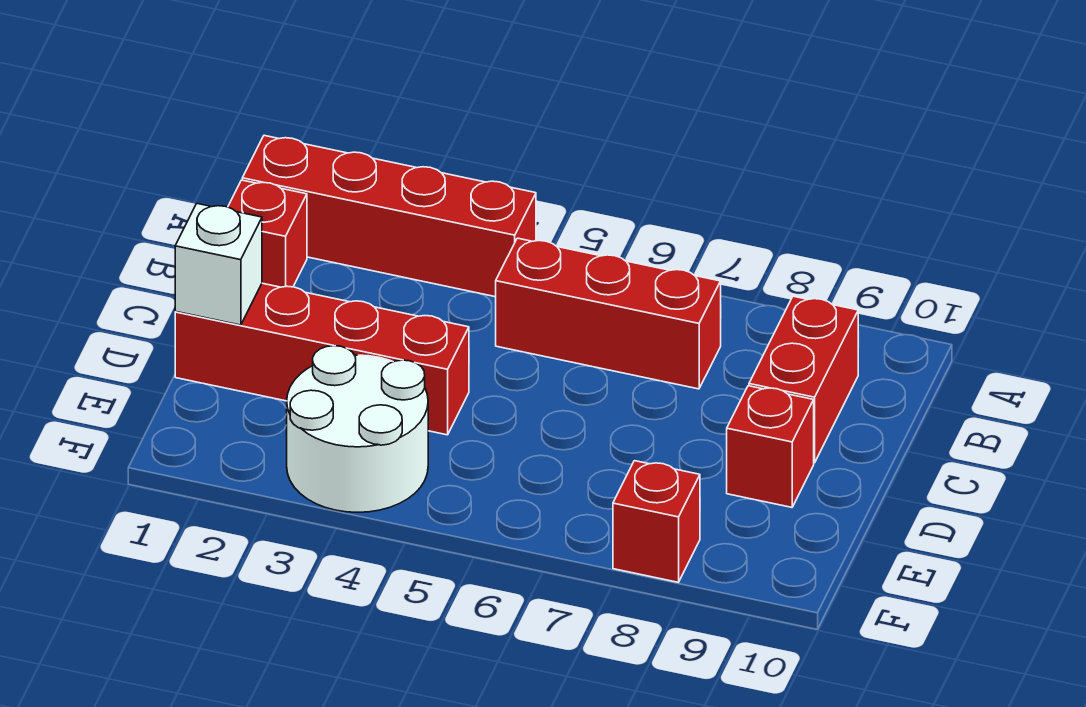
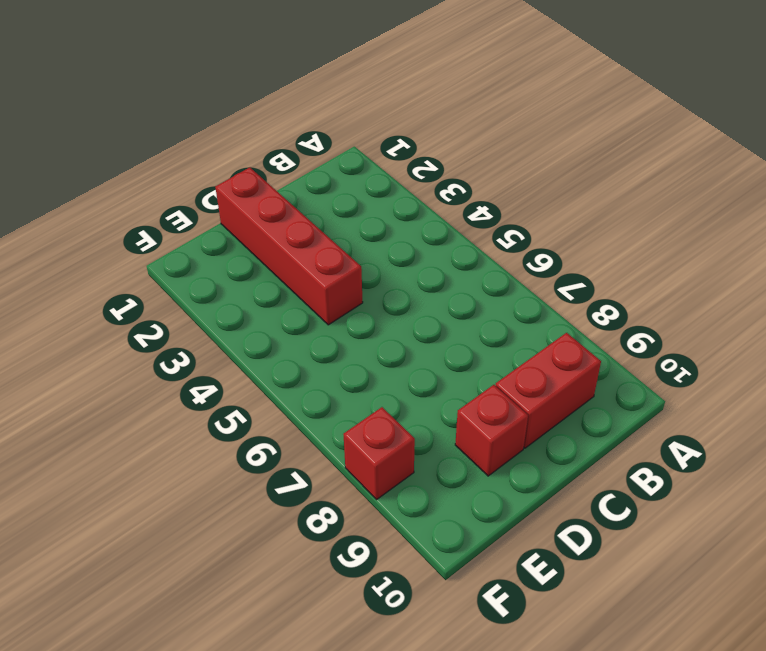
none -> red 1x4 brick [242,135,536,297]
none -> red 1x1 brick [228,180,307,287]

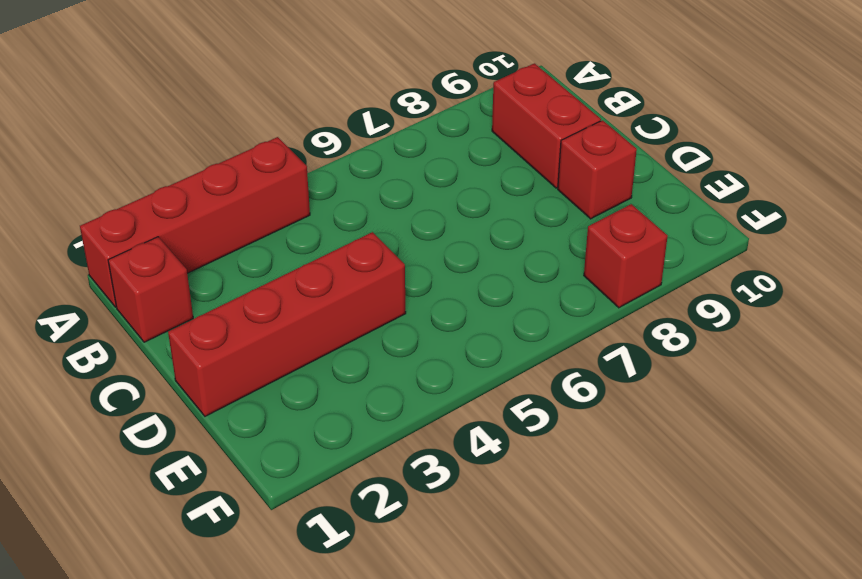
none -> red 1x3 brick [496,238,721,389]
none -> white 2x2 round brick [287,346,428,512]

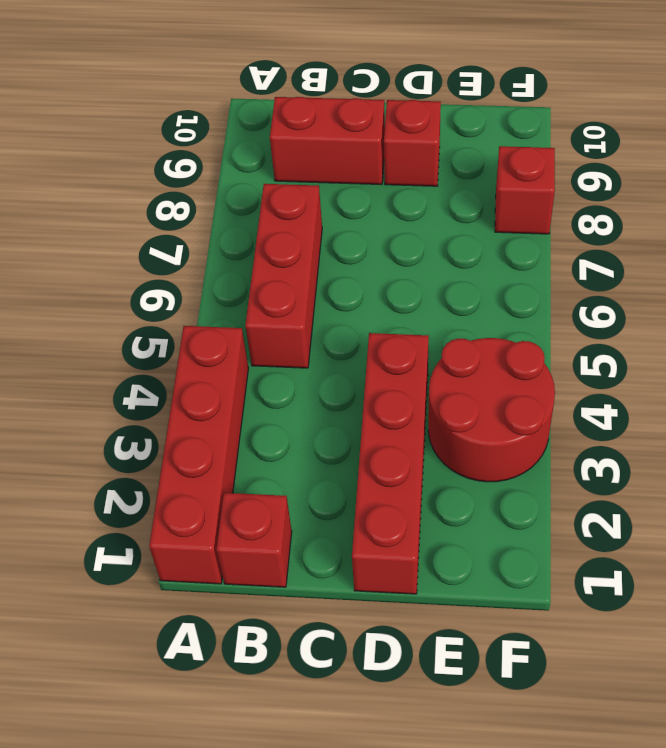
red 2x2 round brick [428,338,555,482] -> white 2x2 round brick [287,346,428,512]
none -> white 1x1 brick [175,204,262,325]

